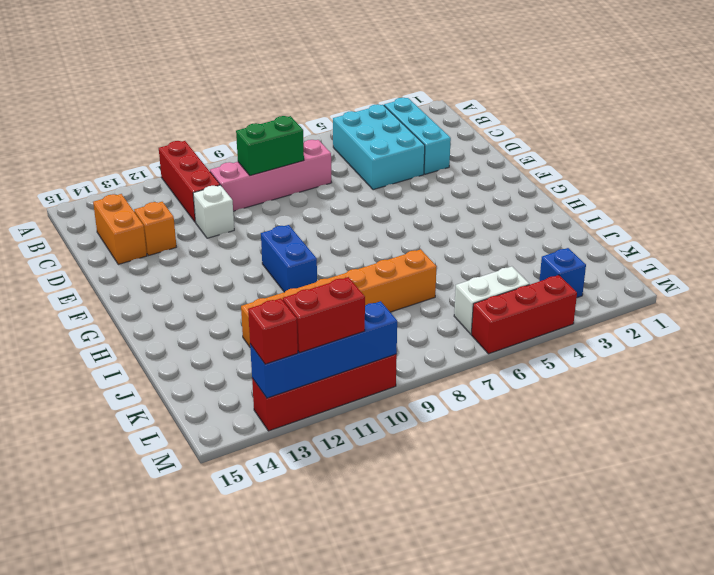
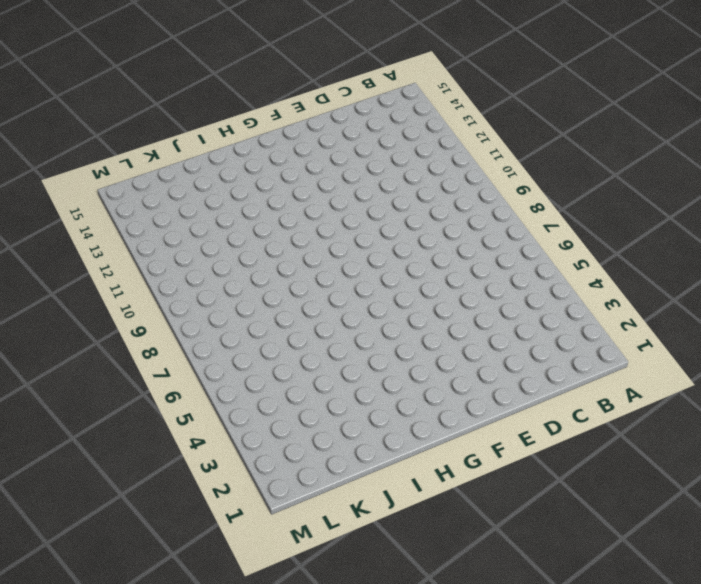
none -> red 1x3 brick [159,141,220,222]
none -> cyan 1x3 brick [384,98,451,174]
none -> cyan 2x3 brick [333,104,425,190]

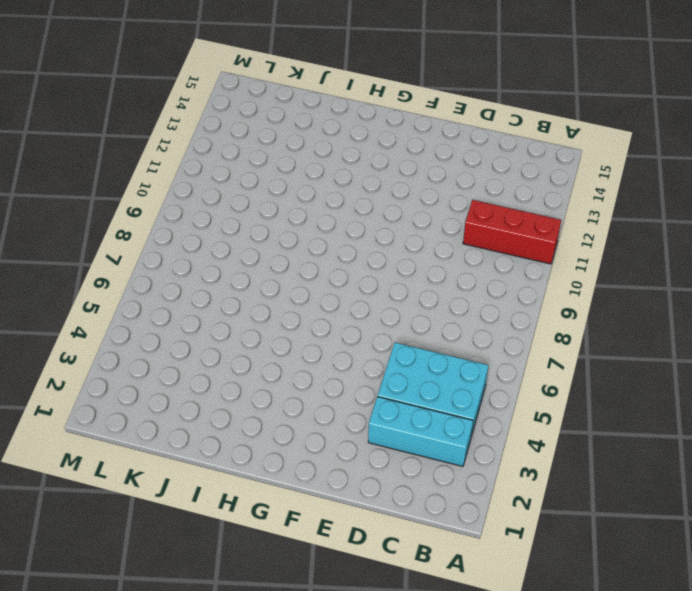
none -> pink 1x4 brick [210,140,332,211]
none -> orange 1x2 brick [93,194,147,264]
none -> white 1x1 brick [193,185,234,238]

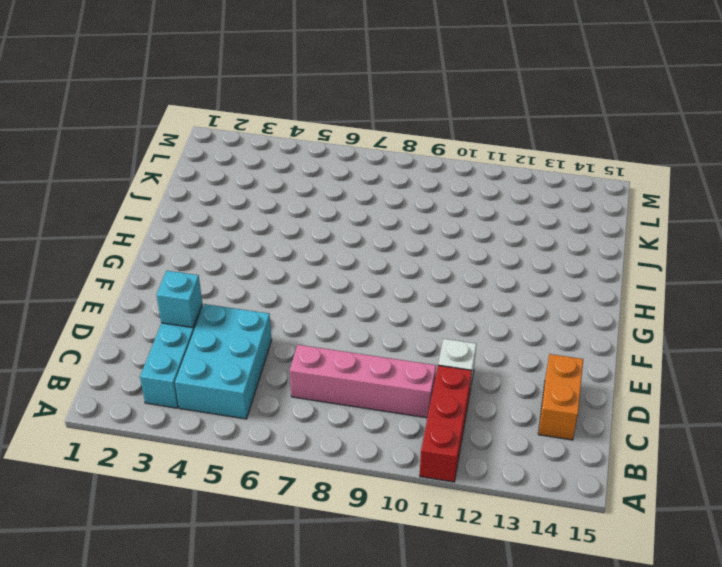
cyan 1x1 brick [157,271,202,328] -> none
none -> orange 1x1 brick [134,202,176,256]
none -> blue 1x2 brick [261,225,317,292]
none -> orange 1x6 brick [241,249,437,347]

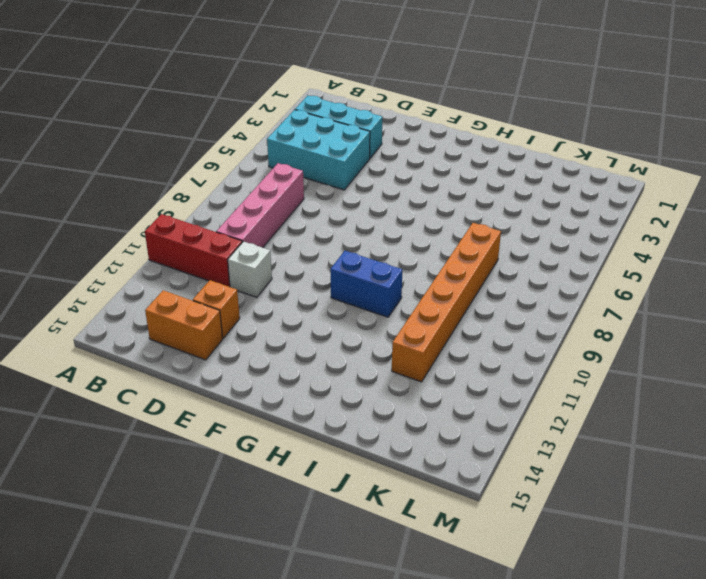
none -> blue 1x1 brick [540,248,586,298]
none -> white 1x2 brick [454,266,530,334]
none -> red 1x3 brick [471,275,577,354]

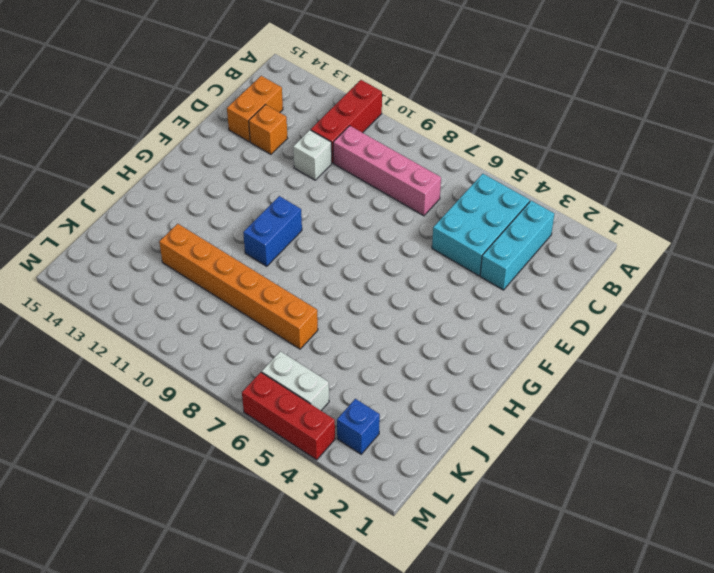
none -> red 1x4 brick [252,354,397,431]
none -> green 1x2 brick [236,116,304,176]
none -> blue 1x4 brick [250,301,397,398]

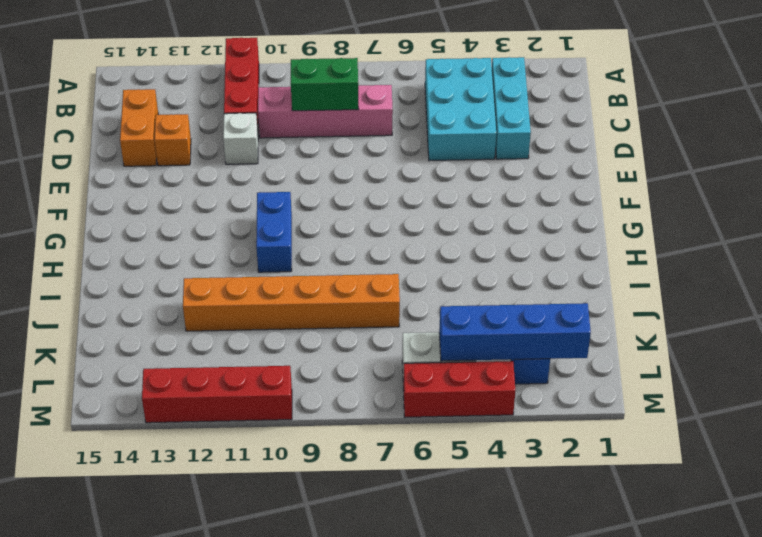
blue 1x4 brick [439,303,591,361] -> blue 1x4 brick moved to [250,301,397,398]
none -> red 1x2 brick [283,277,365,353]
none -> red 1x1 brick [248,298,298,364]

